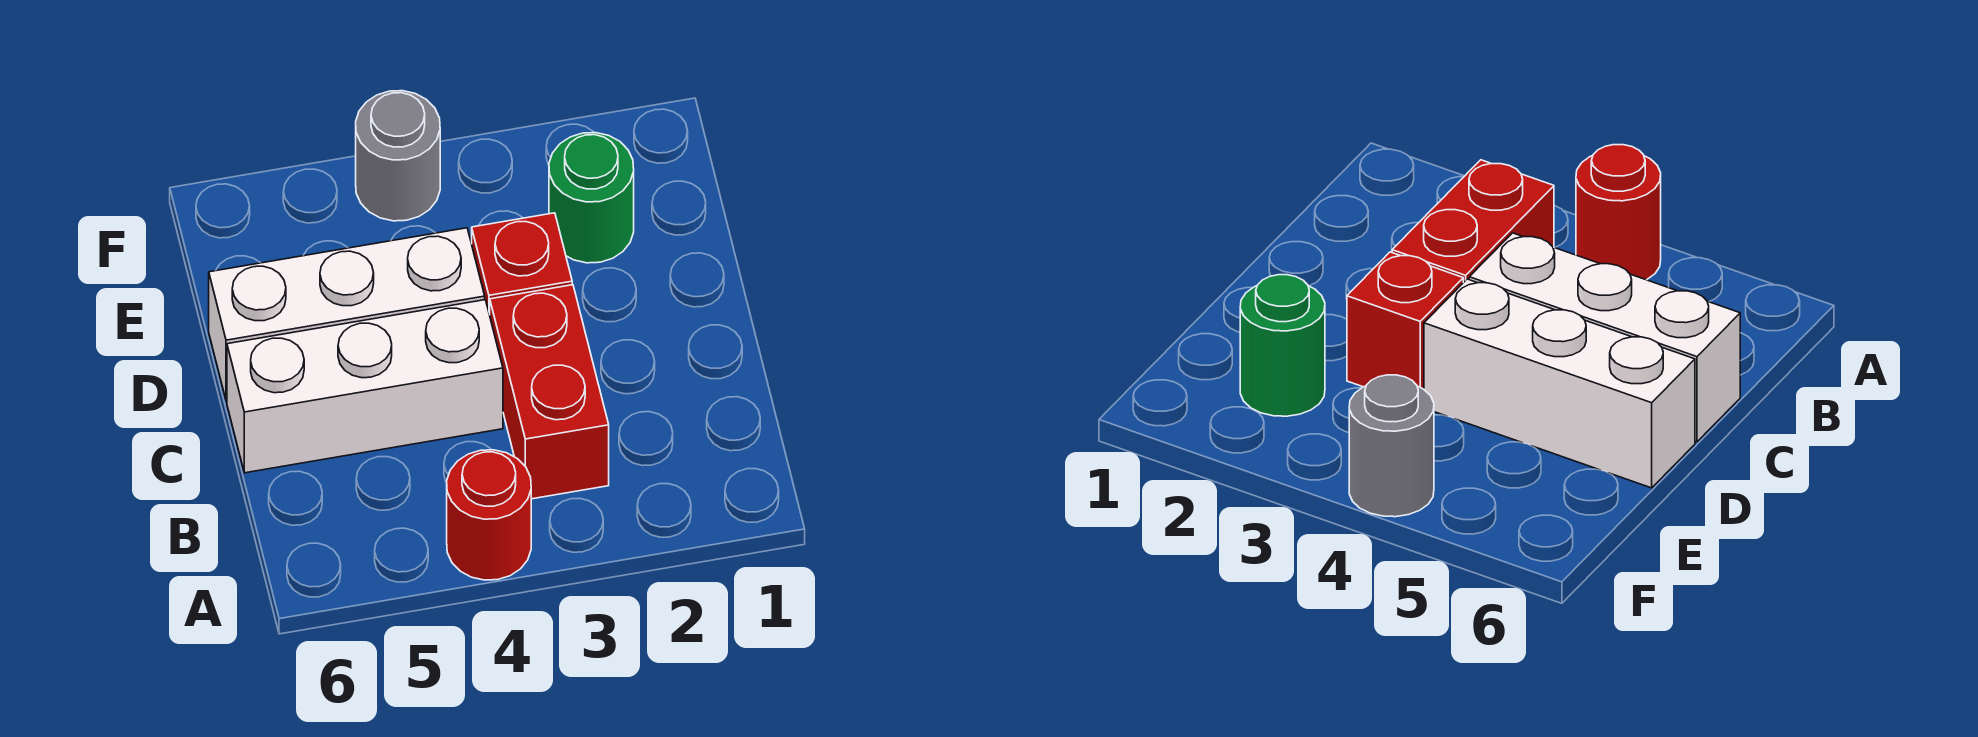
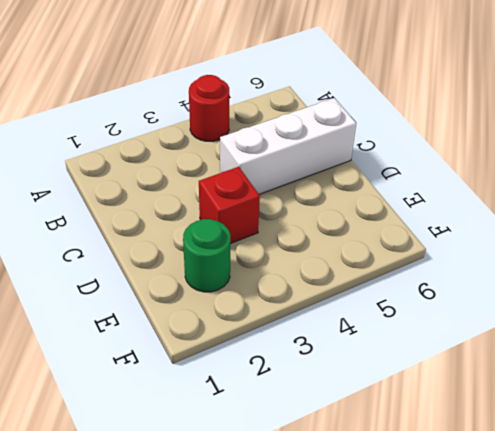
none -> red 1x2 brick [490,285,609,499]
none -> white 1x3 brick [209,228,485,401]

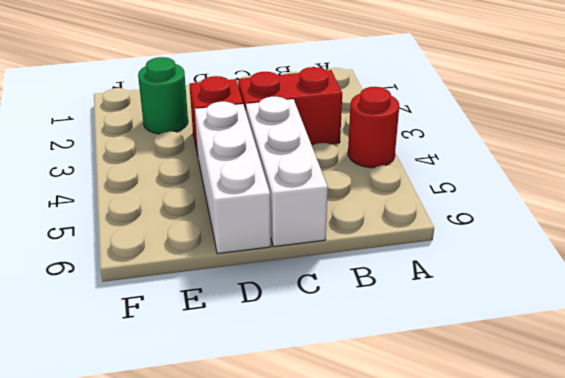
none -> grey 1x1 round brick [356,91,440,221]

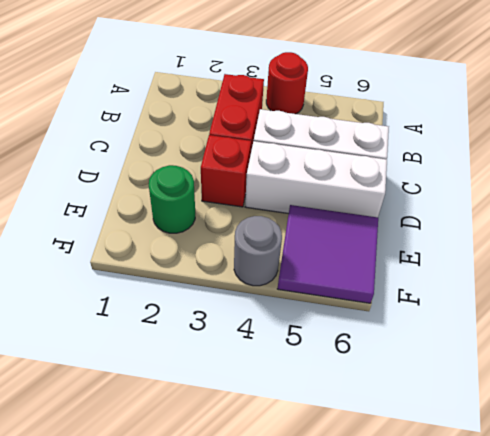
purple 2x2 tile [277,205,378,303] -> none

